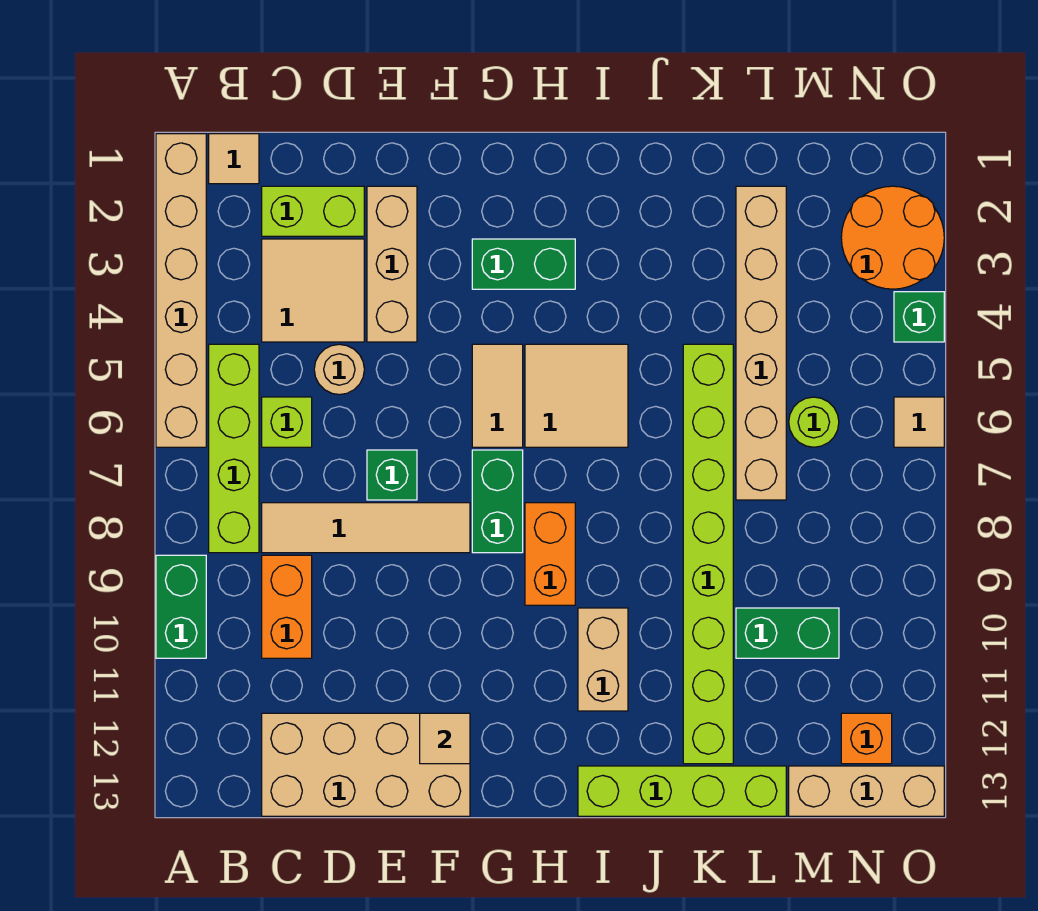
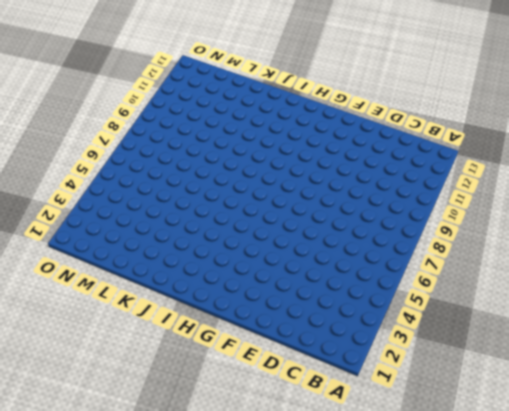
none -> tan 1x6 brick [156,134,206,447]
none -> green 1x2 brick [156,555,206,658]
none -> tan 1x1 tile [209,134,259,184]
none -> lime 1x4 brick [209,344,259,553]

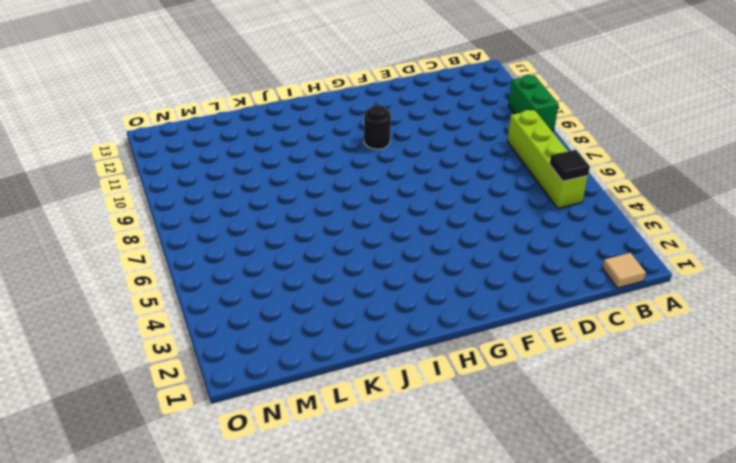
black 1x1 tile [550,150,590,181] -> none
black 1x1 round brick [364,105,391,149] -> none
none -> tan 1x6 brick [156,134,206,447]
none -> lime 1x2 brick [262,186,364,236]
none -> tan 2x2 tile [262,239,364,342]
none -> lime 1x1 brick [262,397,312,447]

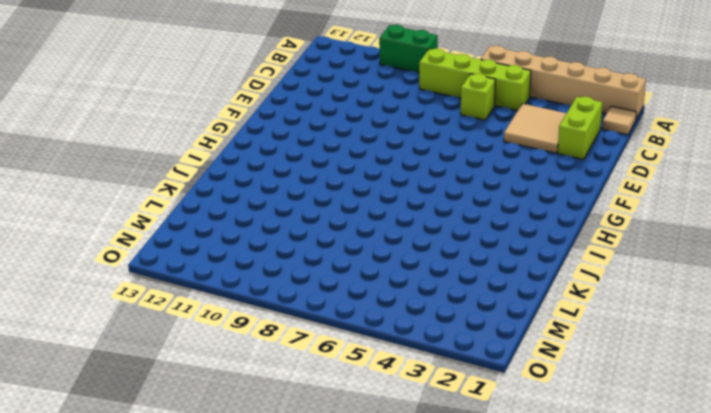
none -> tan 1x4 tile [262,503,470,553]
none -> orange 1x2 brick [262,555,312,658]
none -> tan 2x4 brick [262,713,470,816]
none -> tan 1x1 round brick [314,344,364,395]

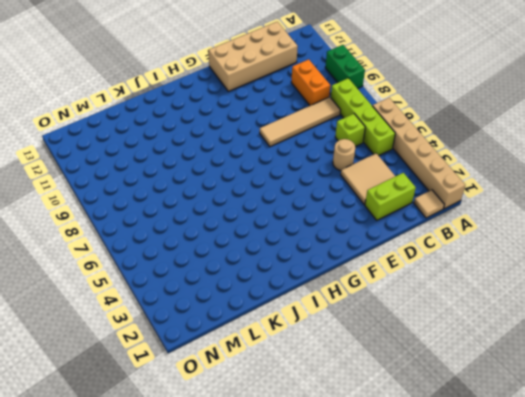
none -> tan 1x3 brick [367,186,417,342]
none -> green 1x1 brick [367,450,417,500]
none -> green 1x2 brick [472,239,575,289]
none -> tan 1x2 tile [472,344,523,447]

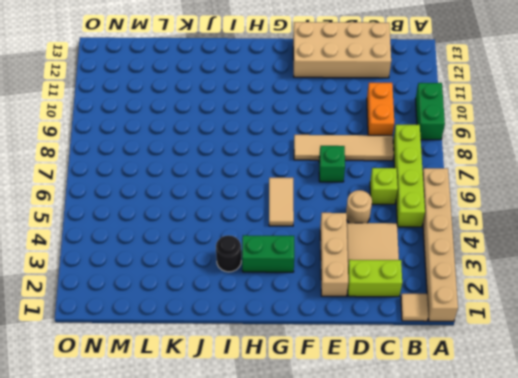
black 1x1 round brick [216,235,241,272] -> none
none -> green 1x2 brick [472,450,523,553]
none -> tan 2x2 tile [525,344,628,447]
none -> orange 1x2 brick [525,503,575,605]
none -> tan 1x2 brick [578,608,628,711]

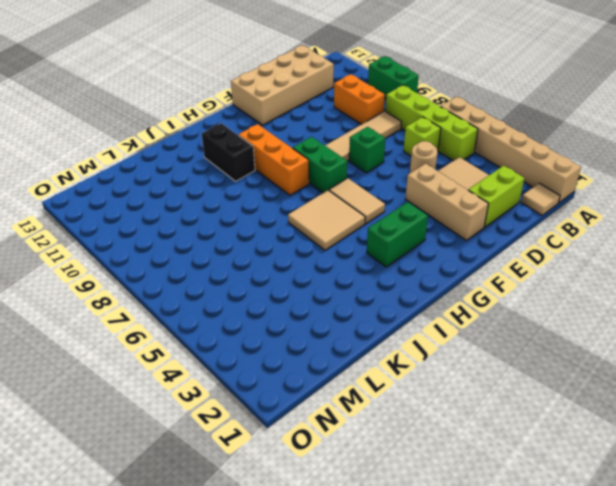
orange 1x3 brick [239,124,309,195] -> orange 1x2 brick [525,503,575,605]
black 1x2 brick [202,123,255,181] -> tan 1x2 brick [578,608,628,711]
none -> lime 1x4 brick [578,766,786,816]
none -> lime 1x8 brick [683,344,733,764]
none -> tan 1x6 brick [736,186,786,500]
none -> green 1x2 brick [736,608,839,658]

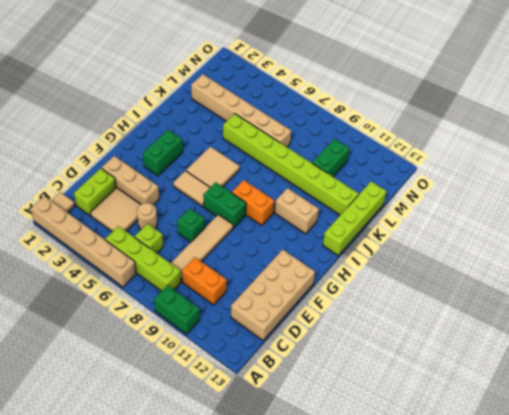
none -> lime 1x1 round brick [789,397,839,447]
none -> tan 1x3 brick [789,766,944,816]
none -> orange 2x2 round brick [841,186,944,289]
none -> orange 1x1 brick [841,713,892,764]

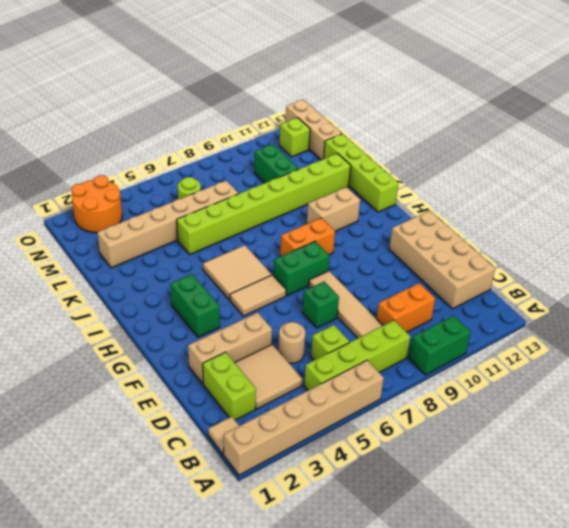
lime 1x1 brick [280,118,310,157] -> orange 1x1 brick [841,713,892,764]
none -> green 1x1 brick [894,292,944,342]
none -> tan 1x1 tile [894,397,944,447]
none -> tan 1x1 tile [420,713,470,764]

